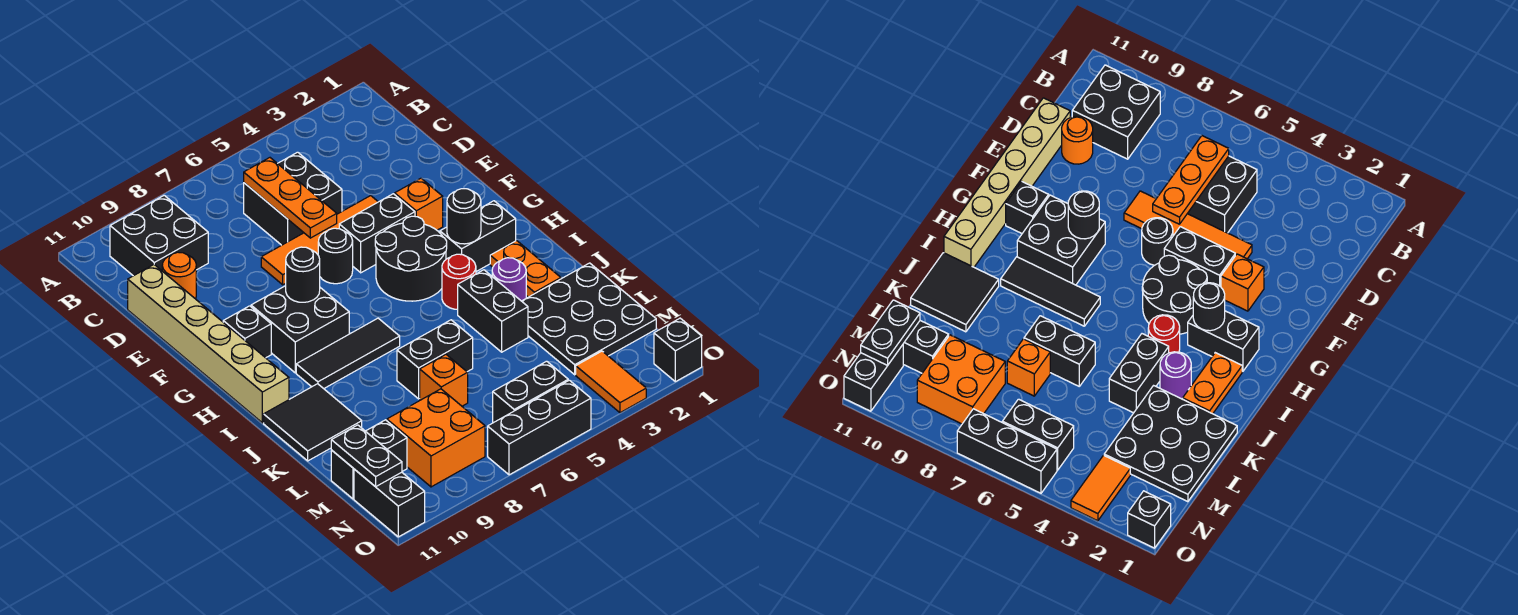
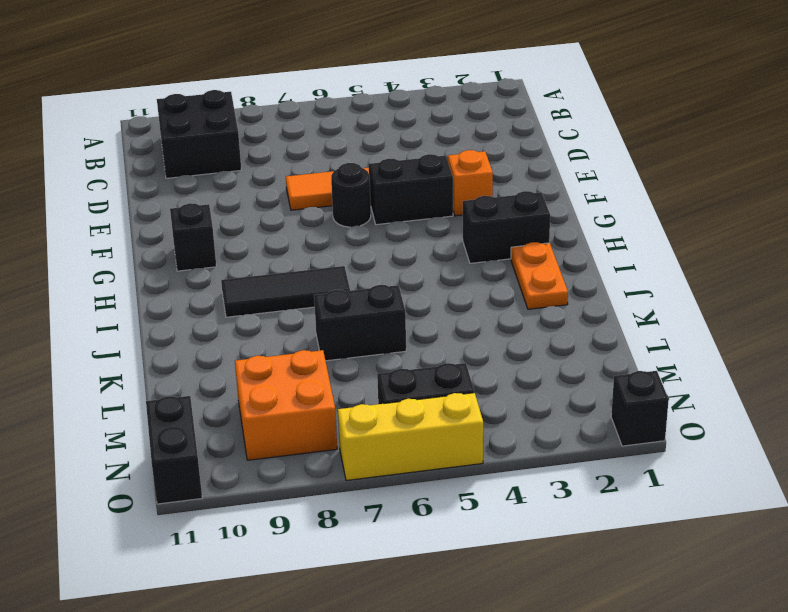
yellow 1x3 brick [338,393,483,480] -> black 1x3 brick [488,380,591,475]
none -> black 2x2 brick [244,152,342,245]
none -> orange 1x1 round brick [162,252,196,299]
none -> tan 1x6 brick [128,265,289,423]
none -> black 2x2 round brick [375,216,447,301]

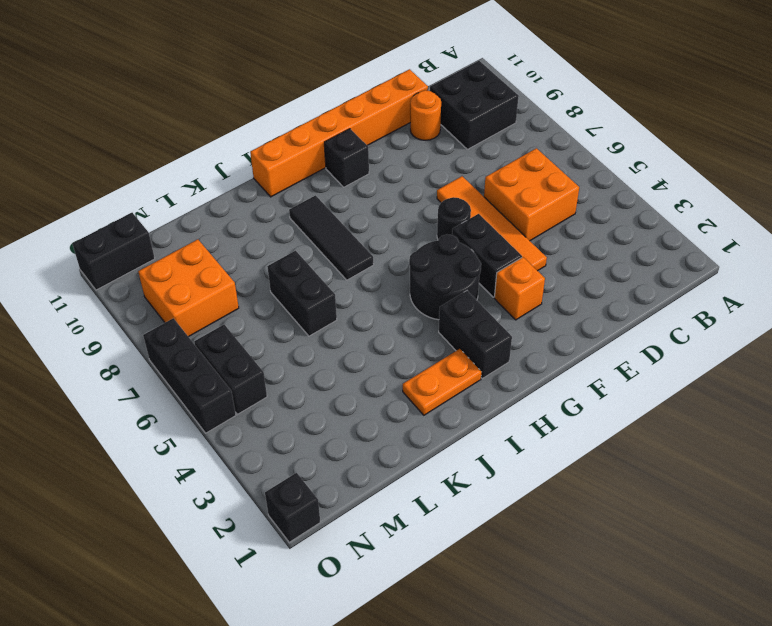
orange 2x2 brick [484,148,579,241] -> black 2x2 brick [244,152,342,245]
orange 1x6 brick [250,69,428,197] -> tan 1x6 brick [128,265,289,423]
none -> black 2x2 brick [251,286,349,373]
none -> red 1x1 round brick [442,254,476,310]
none -> purple 1x1 round brick [492,258,526,301]
none -> black 1x2 brick [458,270,528,352]

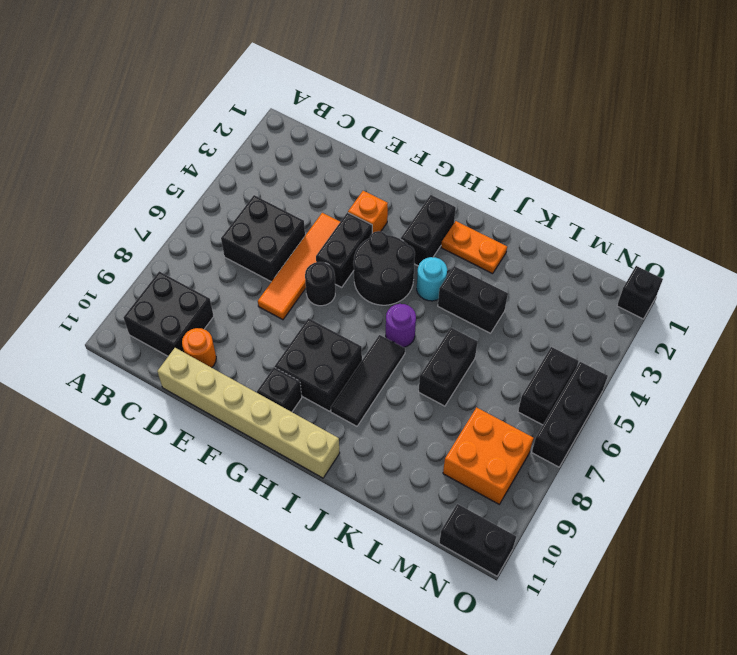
cyan 1x1 round brick [417,257,447,301] -> red 1x1 round brick [442,254,476,310]
purple 1x1 round brick [386,304,416,347] -> purple 1x1 round brick moved to [492,258,526,301]
none -> black 2x2 tile [264,384,362,461]
none -> black 3x3 plate [522,263,656,375]
none -> orange 1x1 brick [420,355,468,406]
none -> black 1x2 brick [331,420,407,499]

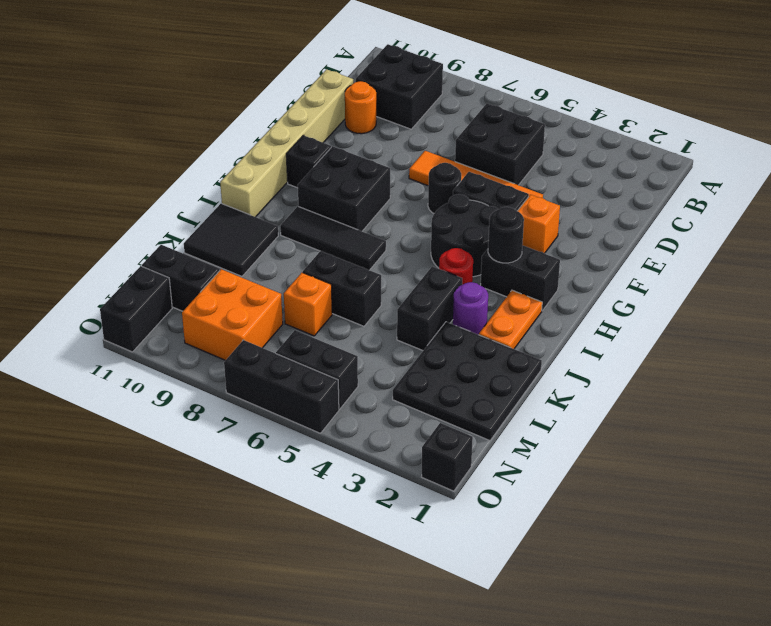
none -> orange 1x2 tile [576,351,646,413]
none -> orange 1x3 plate [244,158,337,238]
none -> black 1x1 round brick [286,247,320,302]
none -> black 1x2 plate [331,425,402,487]

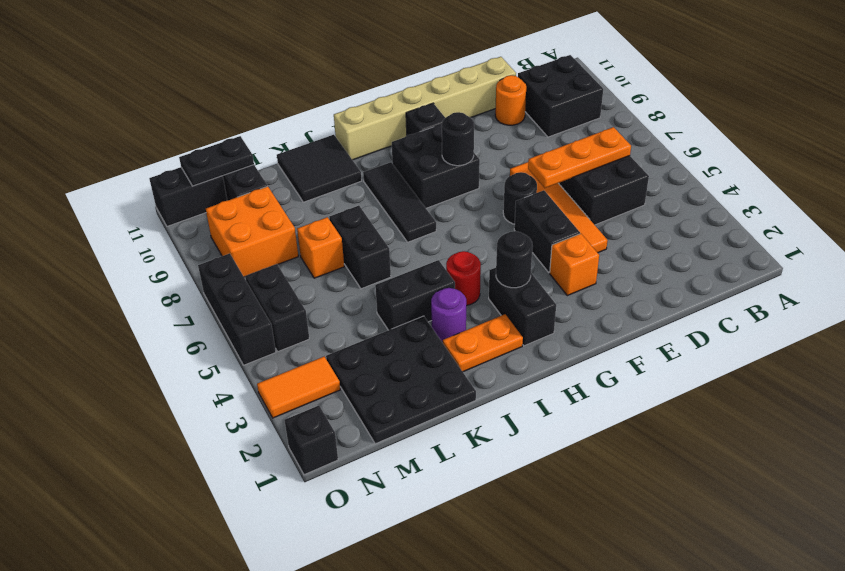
none -> black 2x2 round brick [375,216,447,301]

